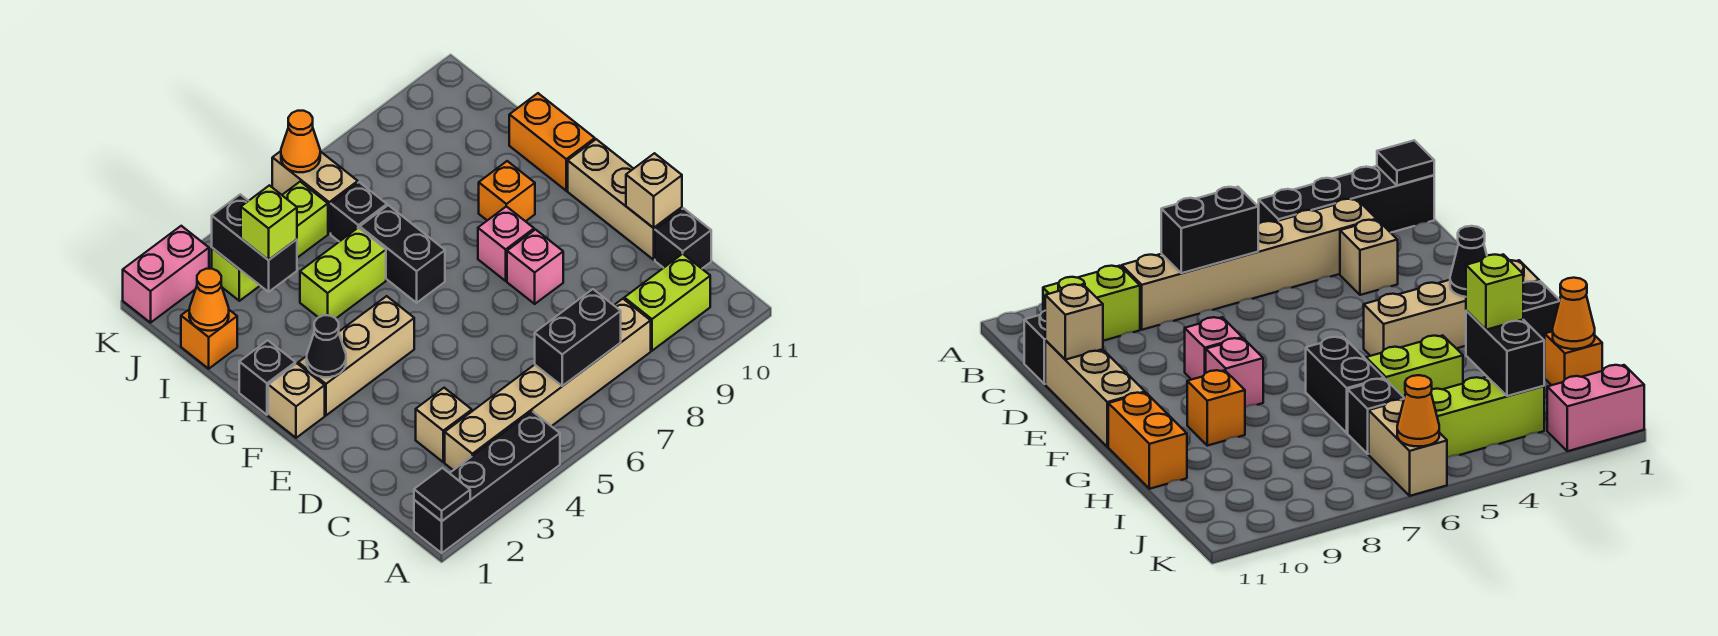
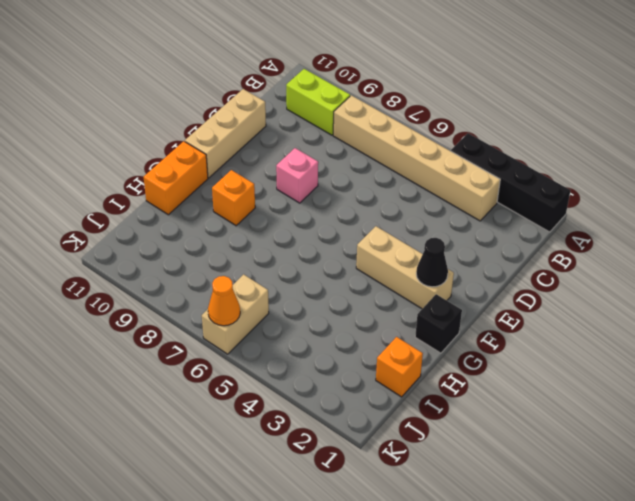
none -> tan 1x1 brick [416,388,472,462]
none -> black 1x1 brick [655,208,711,268]
none -> tan 1x1 brick [268,364,325,438]

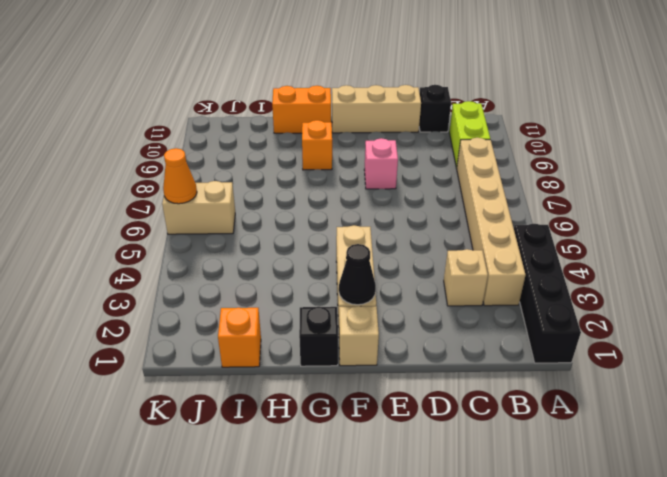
none -> pink 1x1 brick [478,206,534,281]
none -> black 1x2 brick [360,205,445,303]
none -> lime 1x2 brick [300,228,386,318]

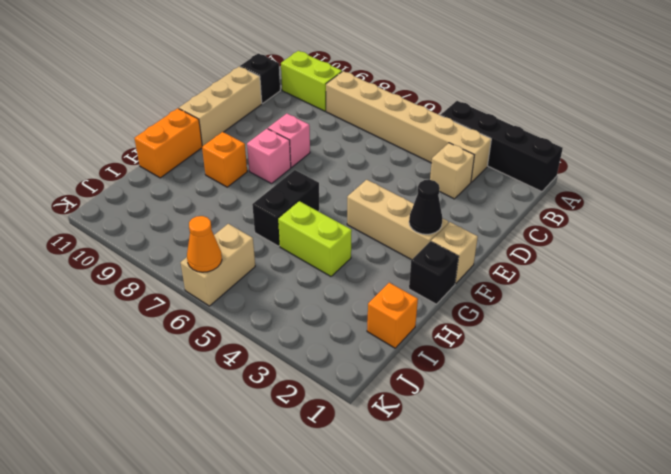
none -> black 1x1 brick [331,182,387,242]
none -> lime 1x3 brick [212,182,328,301]
none -> pink 1x2 brick [123,226,209,323]

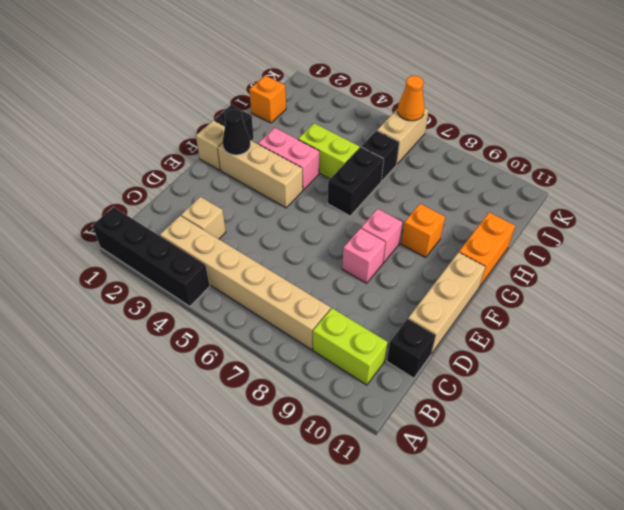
pink 1x2 brick [258,128,319,190] -> pink 1x2 brick moved to [123,226,209,323]
none -> lime 1x3 brick [212,182,328,301]
none -> black 1x1 tile [414,468,470,521]
none -> black 1x2 brick [535,289,621,386]

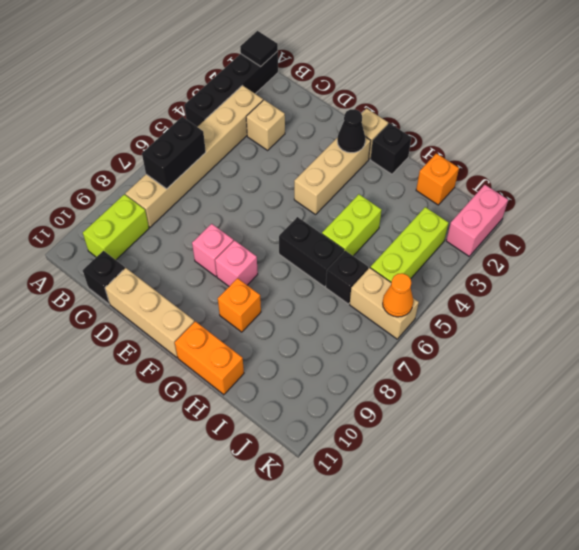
none -> tan 1x1 brick [626,153,682,228]
none -> orange 1x1 cone [189,269,229,331]
none -> black 1x2 brick [212,194,297,292]

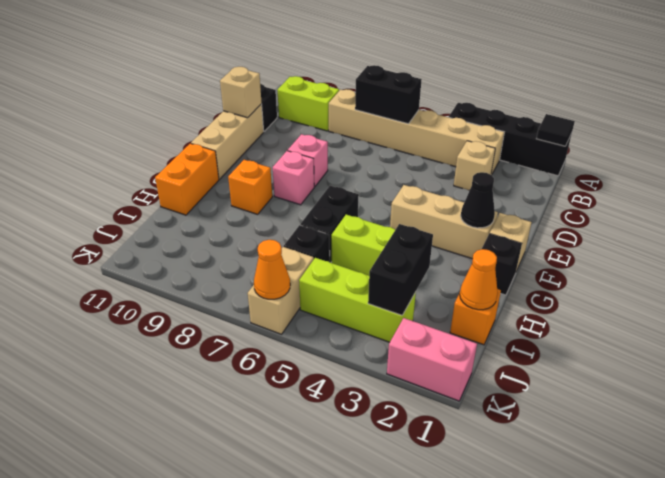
none -> lime 1x1 brick [241,185,297,260]

